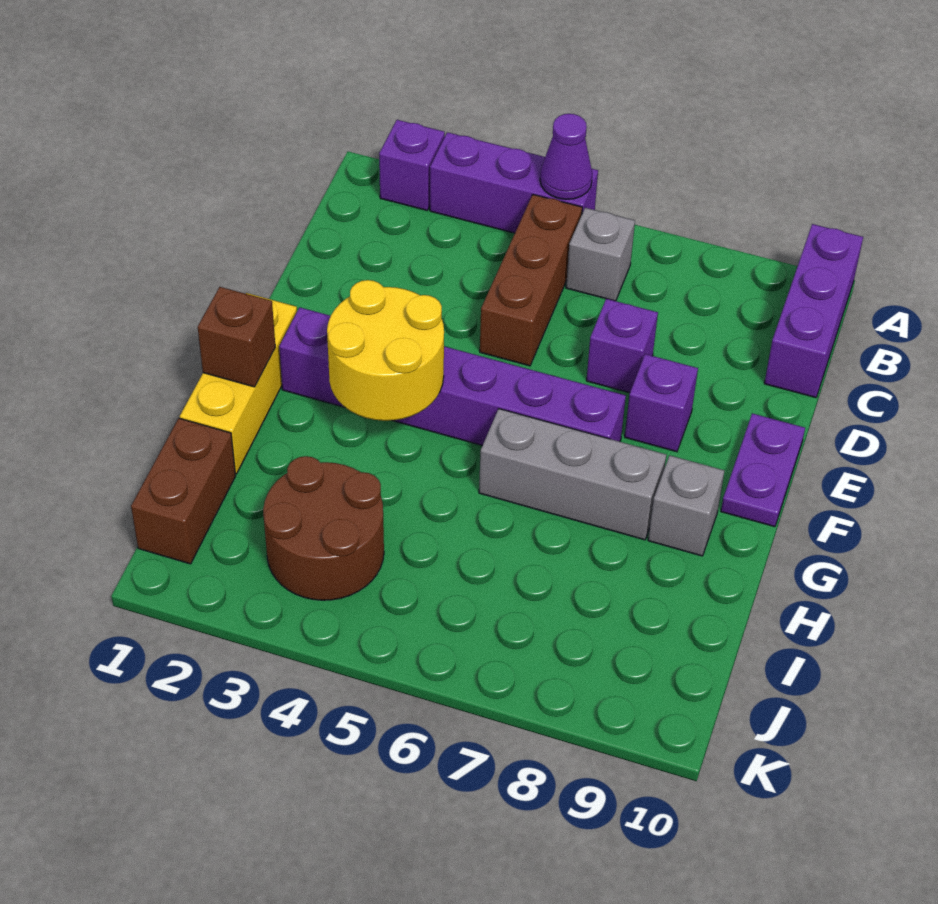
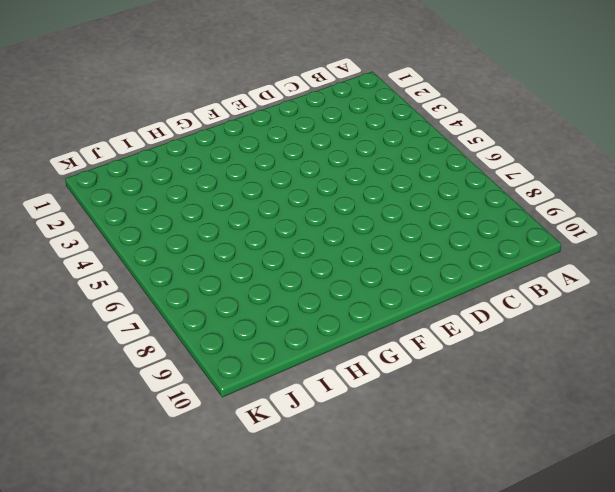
none -> purple 1x1 brick [379,120,445,210]
none -> purple 1x3 brick [430,132,598,233]
none -> purple 1x3 brick [764,224,863,398]

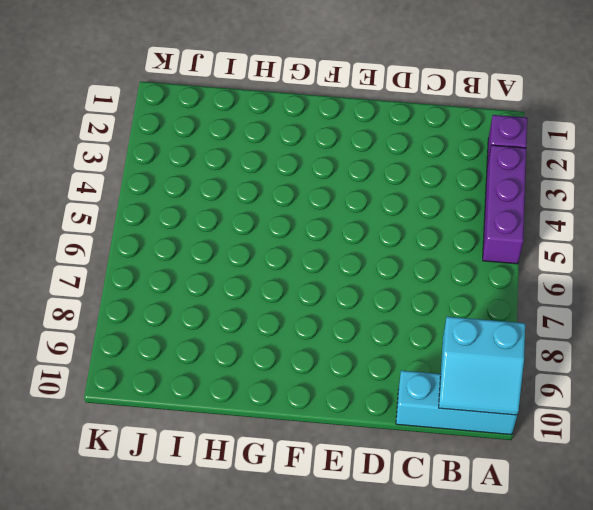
cyan 2x2 slope [439,317,525,415] -> none
cyan 1x3 brick [396,370,517,435] -> purple 1x3 brick [764,224,863,398]
none -> brown 1x3 brick [480,195,582,366]
none -> grey 1x1 brick [566,208,635,301]
none -> purple 1x1 brick [586,299,658,393]

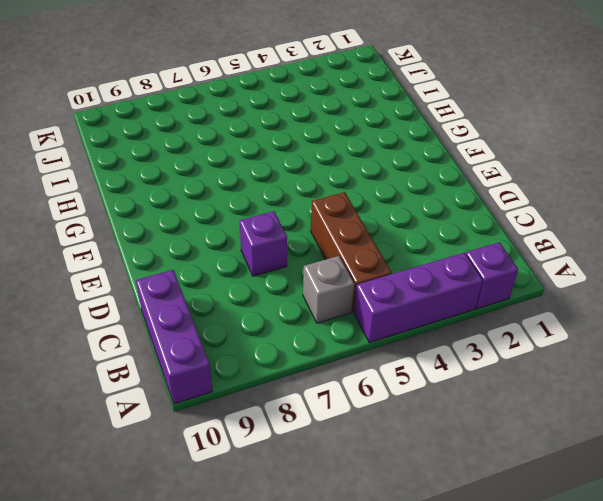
none -> purple 1x1 brick [625,354,698,452]
none -> purple 1x2 plate [721,413,805,527]
none -> yellow 1x3 brick [180,293,297,474]

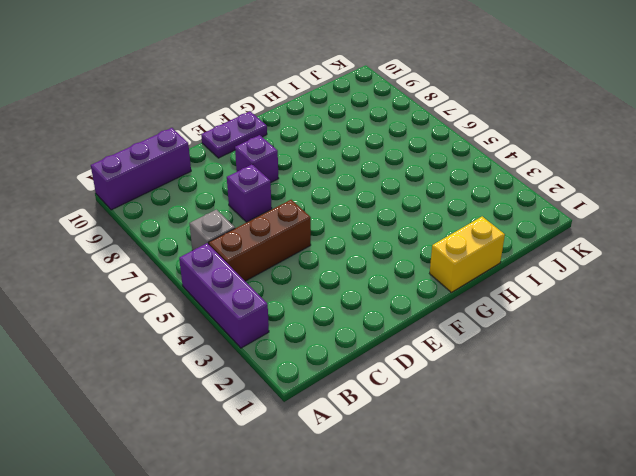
yellow 1x2 brick [430,217,505,292] -> yellow 1x3 brick [180,293,297,474]
none -> purple 1x1 brick [379,120,445,210]
none -> purple 1x6 brick [279,307,626,446]
none -> grey 1x3 brick [479,409,666,540]

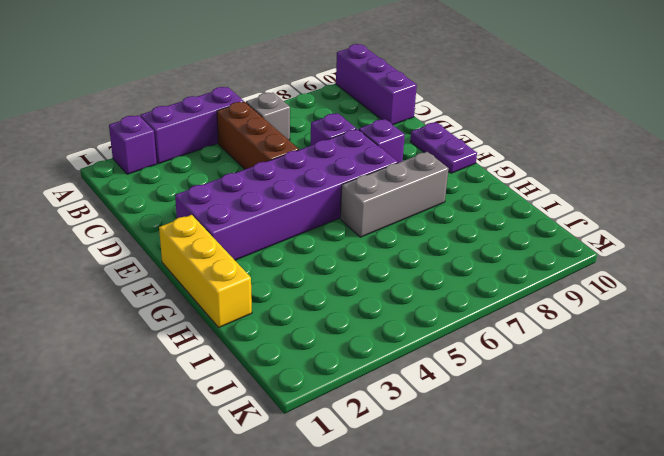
purple 2x6 brick [175,129,398,260] -> purple 1x6 brick [279,307,626,446]
none -> grey 1x1 brick [648,456,724,556]
none -> brown 1x2 brick [131,418,235,564]
none -> brown 2x2 round brick [263,456,384,600]

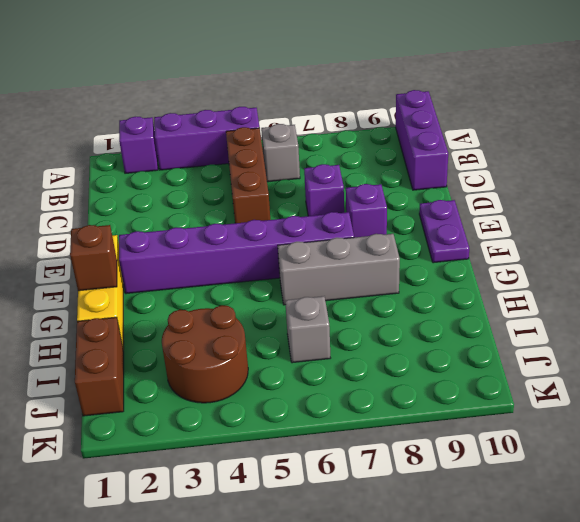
grey 1x1 brick [285,296,330,363] -> grey 1x1 brick moved to [648,456,724,556]
none -> purple 1x1 cone [540,114,593,199]
none -> yellow 2x2 round brick [327,280,444,421]

